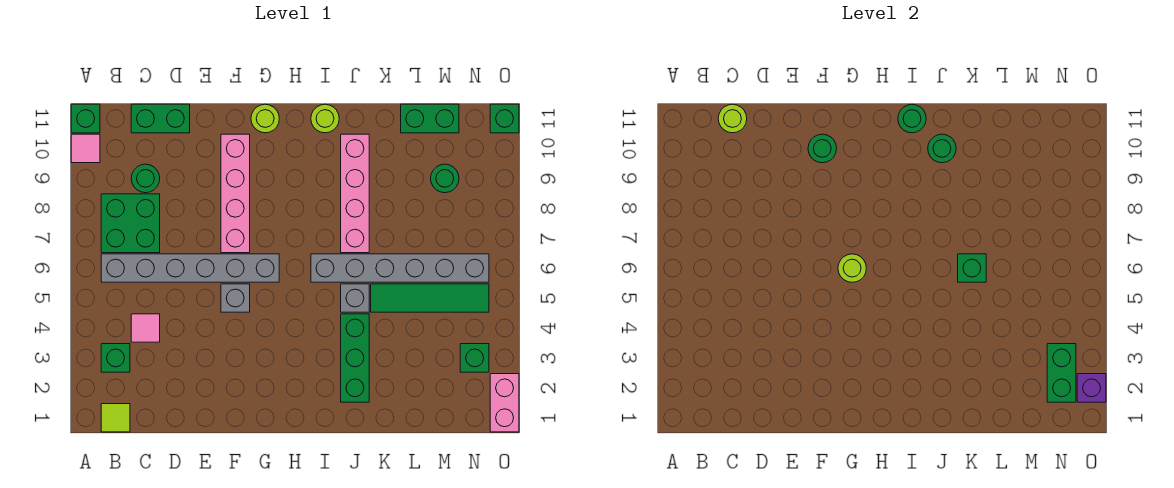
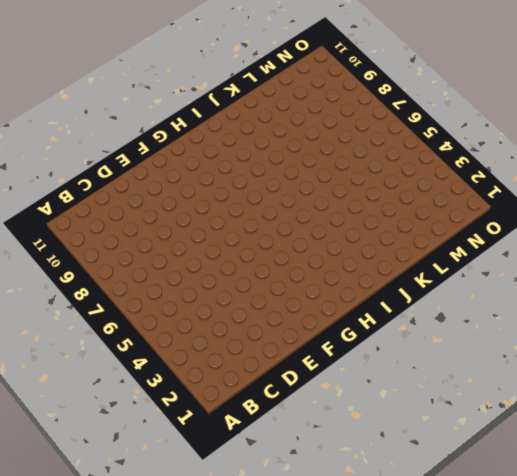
none -> pink 1x1 tile [71,134,100,163]
none -> green 1x1 brick [71,104,100,133]
none -> lime 1x1 tile [101,404,130,432]
none -> green 1x1 brick [101,344,130,372]

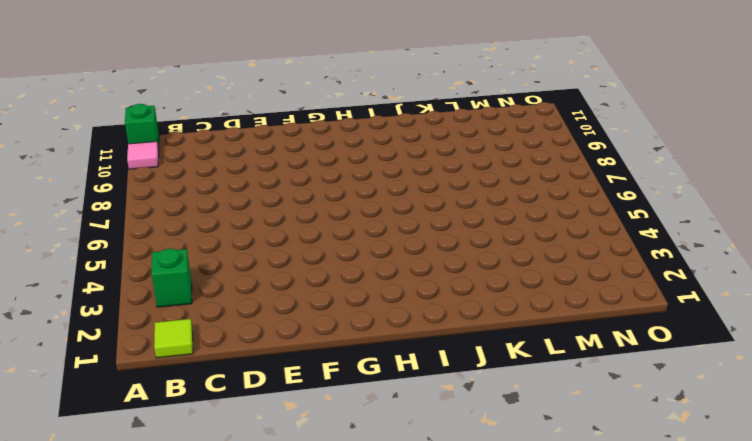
none -> grey 1x6 brick [101,254,279,282]
none -> green 2x2 brick [101,194,160,253]
none -> pink 1x1 tile [131,314,160,342]
none -> green 1x1 round brick [131,164,160,193]

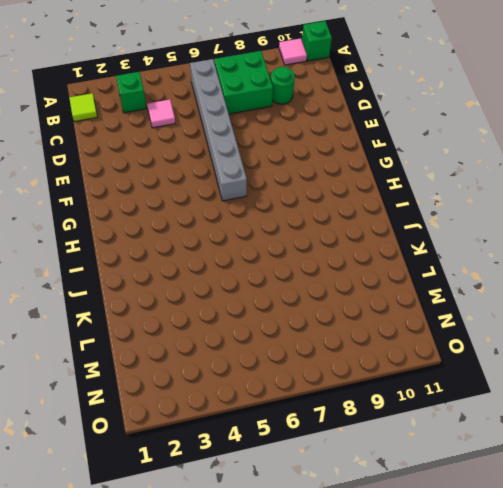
none -> green 1x2 brick [131,104,190,133]
none -> grey 1x1 brick [221,284,250,312]
none -> pink 1x4 brick [221,134,250,253]
none -> lime 1x1 round brick [251,104,279,133]

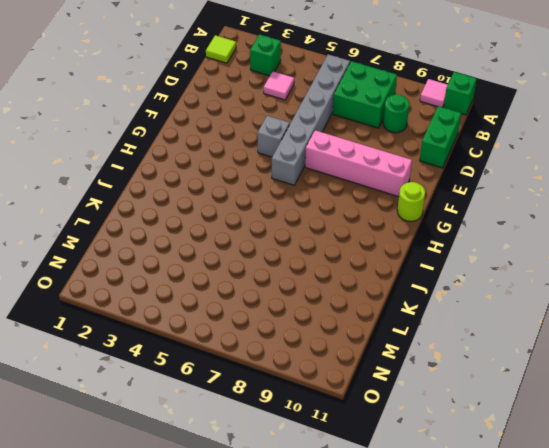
none -> grey 1x6 brick [311,254,489,282]
none -> lime 1x1 round brick [311,104,339,133]
none -> green 1x3 brick [341,314,369,402]
none -> grey 1x1 brick [341,284,369,312]

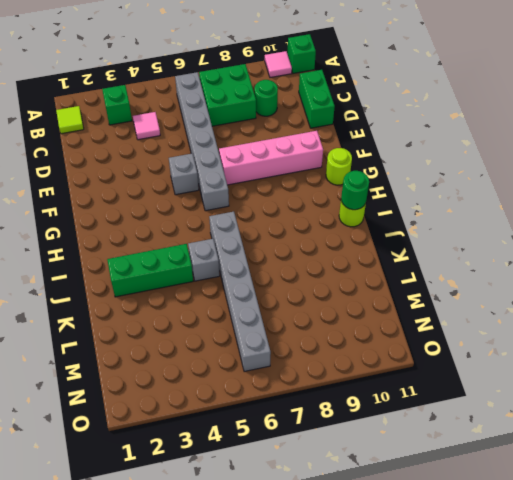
none -> pink 1x4 brick [341,134,369,253]
none -> green 1x4 tile [371,284,489,312]
none -> green 1x2 brick [401,104,459,133]
none -> green 1x1 round brick [431,164,459,193]

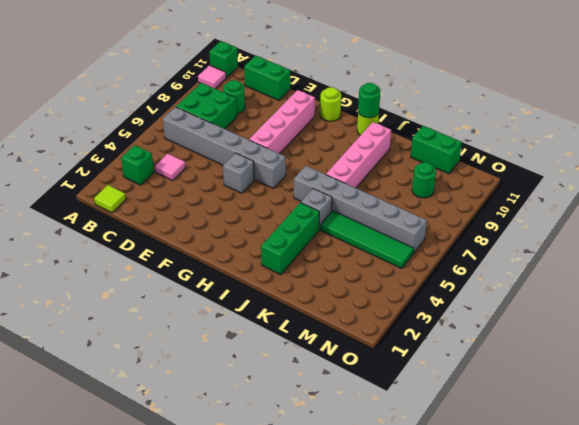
none -> green 1x1 brick [460,344,489,372]
none -> pink 1x2 brick [490,374,519,432]
none -> green 1x1 brick [490,104,519,133]
none -> lime 1x1 round brick [718,104,747,133]

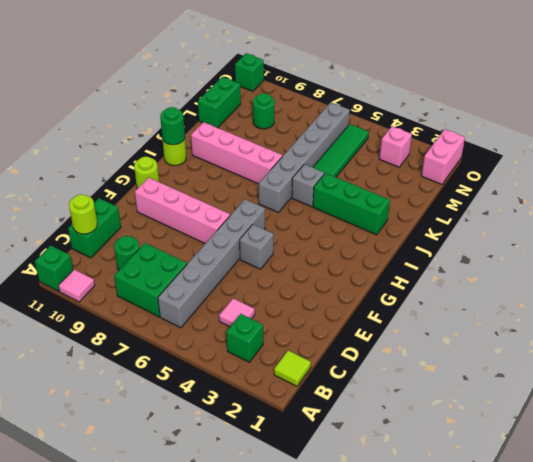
pink 1x2 brick [422,129,465,184] -> pink 1x2 brick turned to [490,374,519,432]
pink 1x1 brick [380,126,412,167] -> green 1x1 brick [460,344,489,372]
none -> green 1x1 round brick [808,134,837,163]
none -> lime 1x1 round brick [838,254,866,282]
none -> green 1x1 round brick [928,134,956,163]
none -> green 1x1 brick [958,254,986,282]

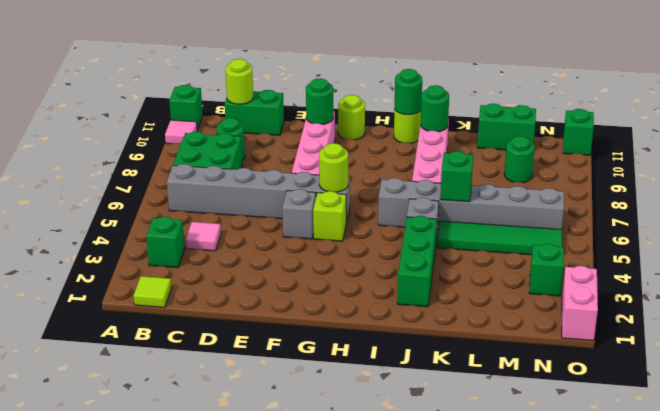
lime 1x1 brick [313,191,346,241] -> none
none -> green 1x2 brick [1047,344,1076,402]
none -> purple 1x1 brick [1077,374,1106,402]

